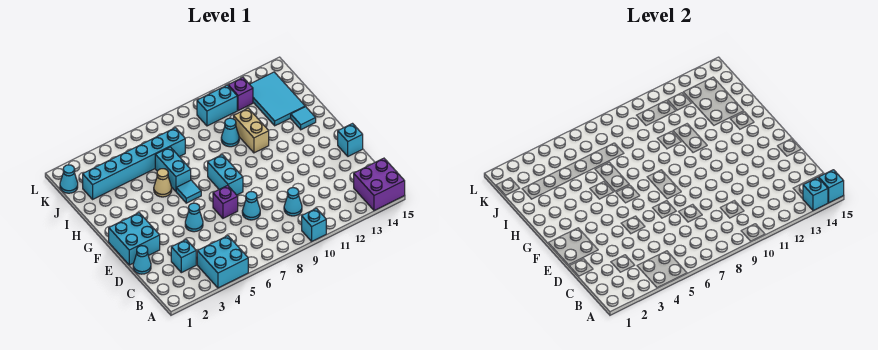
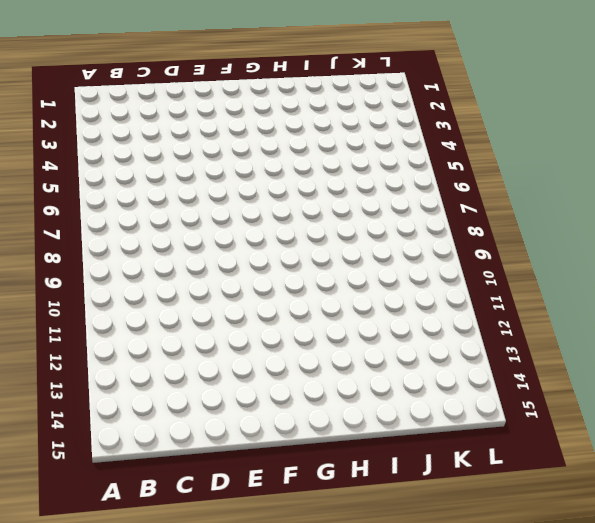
none -> cyan 2x2 brick [197,236,248,288]
none -> cyan 1x1 brick [302,208,326,241]
none -> purple 2x2 brick [354,158,405,211]

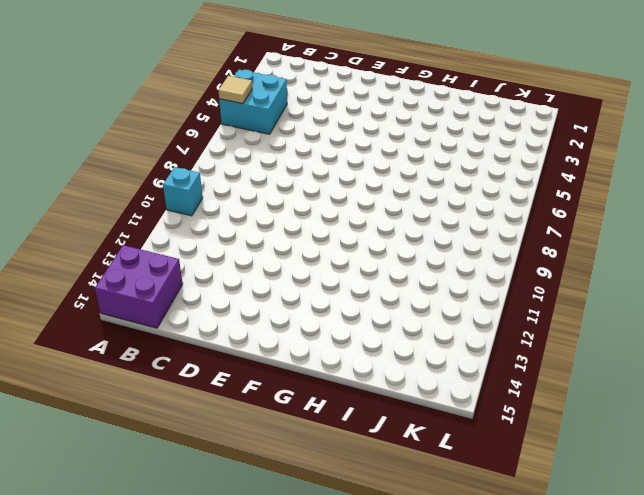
tan 1x1 tile [219,76,252,104] -> none
none -> cyan 1x1 brick [171,240,196,273]
none -> cyan 1x1 cone [284,188,302,216]
none -> cyan 1x1 cone [133,246,151,274]

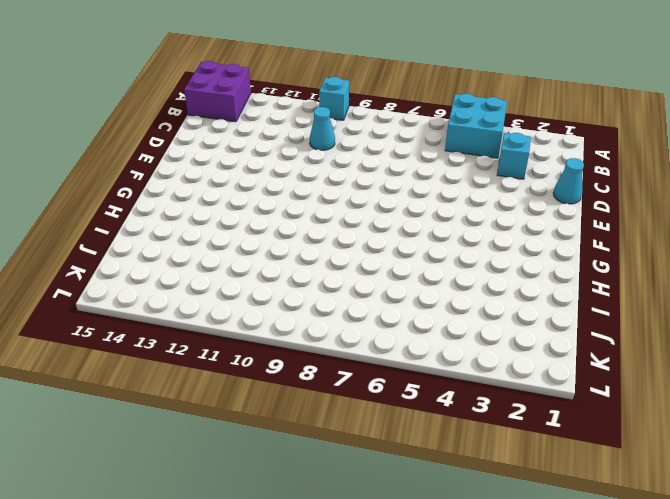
none -> cyan 1x1 cone [242,192,260,220]
none -> cyan 2x2 brick [109,213,160,265]
none -> cyan 1x1 cone [185,203,203,232]

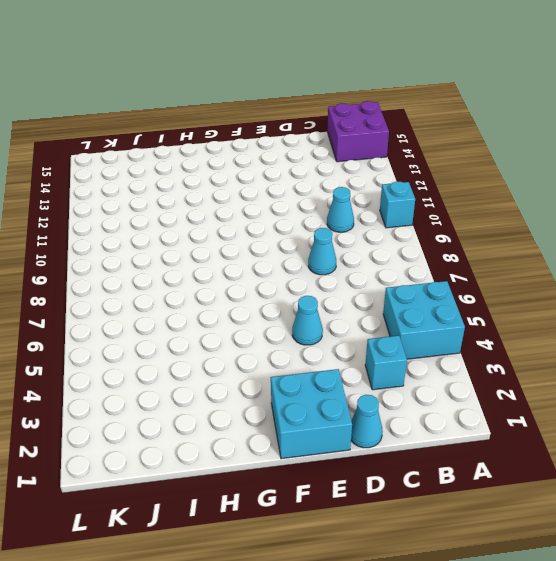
none -> purple 1x1 brick [213,185,238,218]
none -> cyan 1x1 brick [338,124,363,156]
none -> cyan 1x2 brick [208,155,243,195]

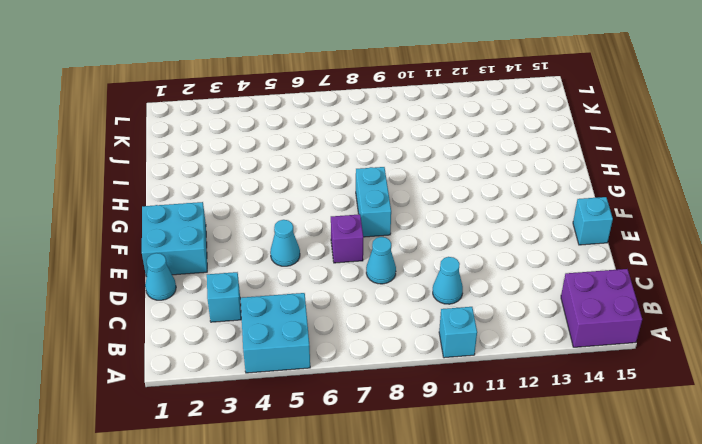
none -> cyan 1x1 tile [176,180,201,203]
none -> tan 1x1 cone [154,169,172,197]
none -> cyan 1x2 brick [155,147,191,191]

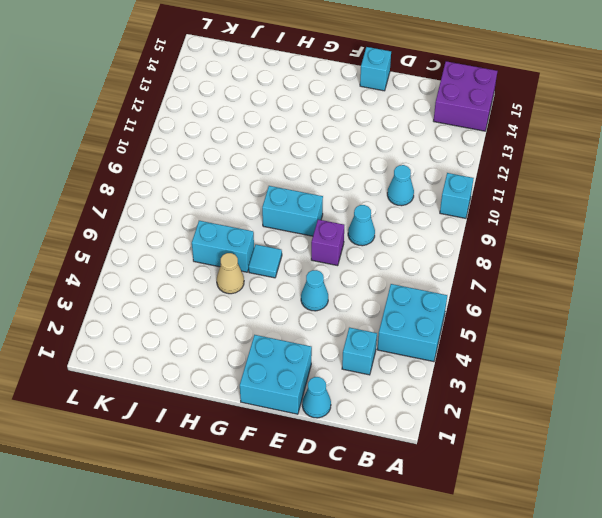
none -> tan 1x2 brick [234,108,269,153]
none -> cyan 1x1 tile [291,107,316,130]
none -> cyan 1x1 cone [221,118,239,147]

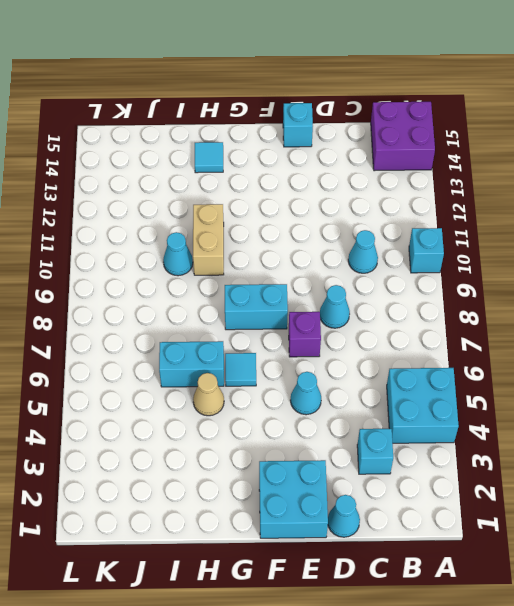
tan 1x2 brick [193,204,224,275] -> tan 1x2 brick turned to [234,108,269,153]
none -> cyan 2x3 tile [250,72,305,126]
none -> cyan 1x6 brick [83,128,185,199]
none -> cyan 1x1 cone [60,165,78,193]

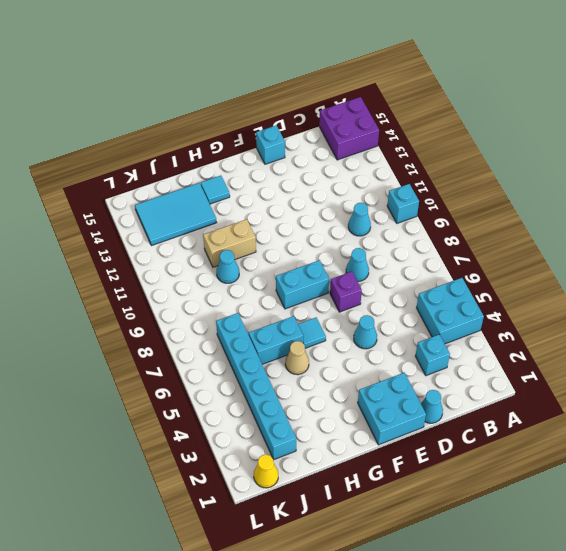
yellow 1x1 cone [254,455,278,488] -> cyan 1x1 cone [60,165,78,193]
none -> cyan 1x2 brick [197,85,237,126]
none -> purple 1x1 brick [228,78,253,111]
none -> cyan 1x1 brick [803,178,828,211]

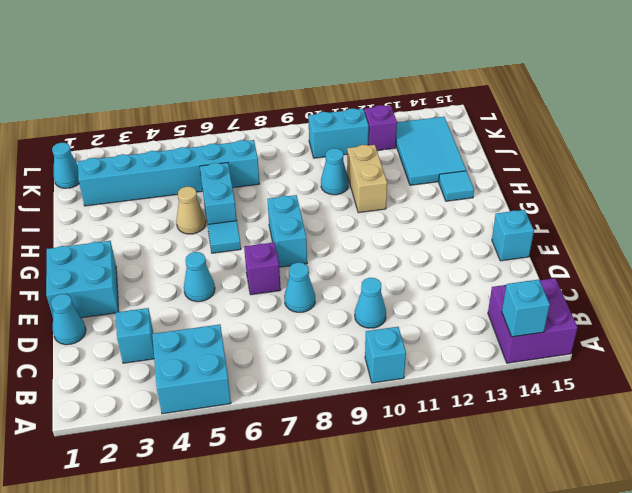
none -> cyan 1x1 brick [819,170,844,203]

